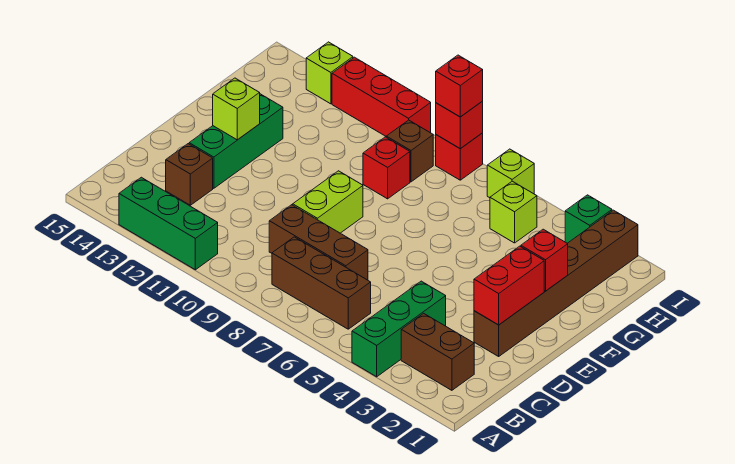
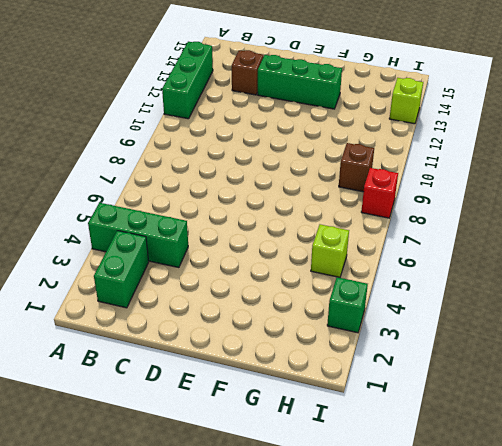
green 1x2 brick [94,231,149,308] -> brown 1x2 brick [401,313,474,390]
none -> brown 1x3 brick [272,237,371,329]
none -> brown 1x3 brick [269,205,368,280]
none -> brown 1x6 brick [474,210,638,356]

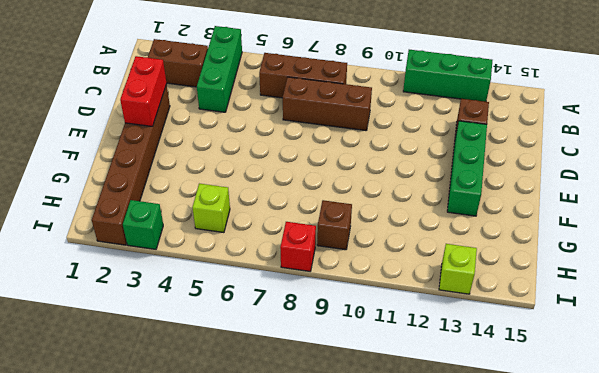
none -> lime 1x2 brick [293,171,363,233]
none -> red 1x1 brick [363,137,410,199]
none -> lime 1x1 brick [487,149,534,198]

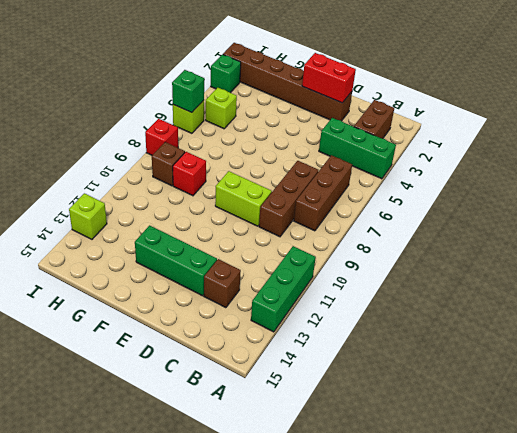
green 1x1 brick [172,70,204,112] -> none
none -> red 1x3 brick [332,57,431,136]
none -> lime 1x1 brick [213,78,260,140]
none -> red 1x1 brick [521,229,568,291]

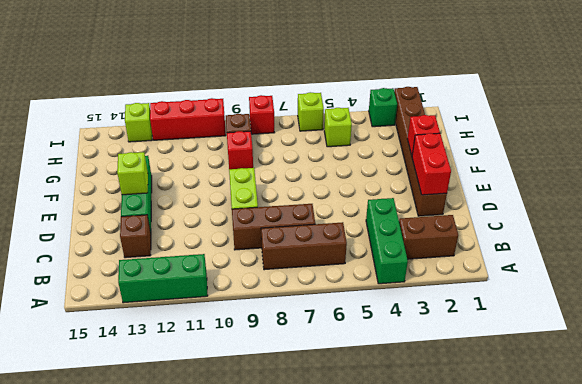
none -> red 1x1 brick [436,101,483,149]
none -> red 1x1 brick [436,55,483,117]

